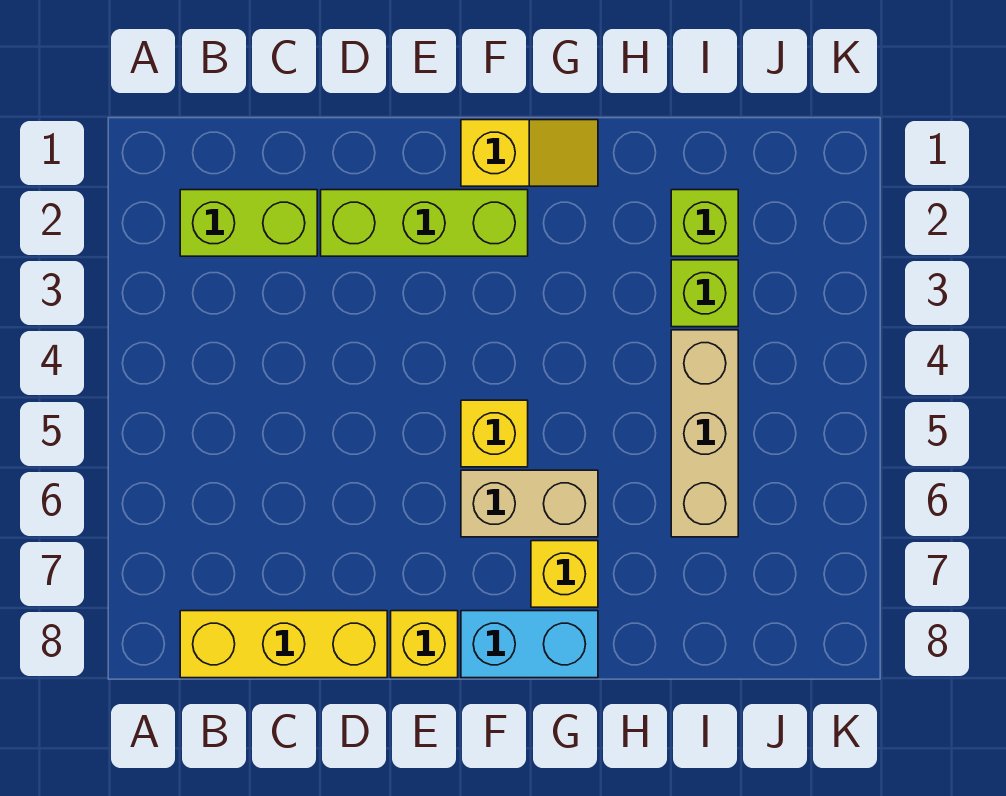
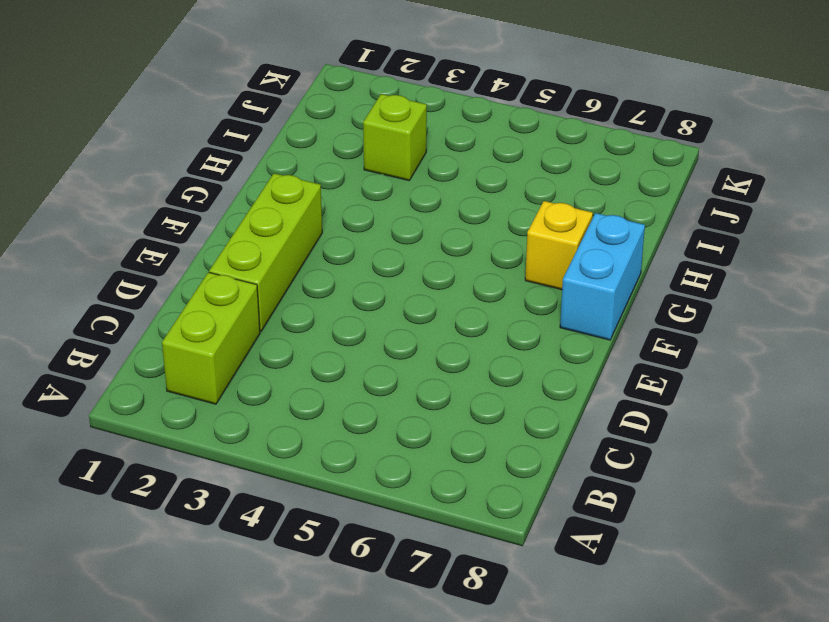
none -> yellow 1x3 brick [180,611,387,678]
none -> yellow 1x1 brick [391,611,458,678]
none -> yellow 1x2 slope [461,120,598,186]

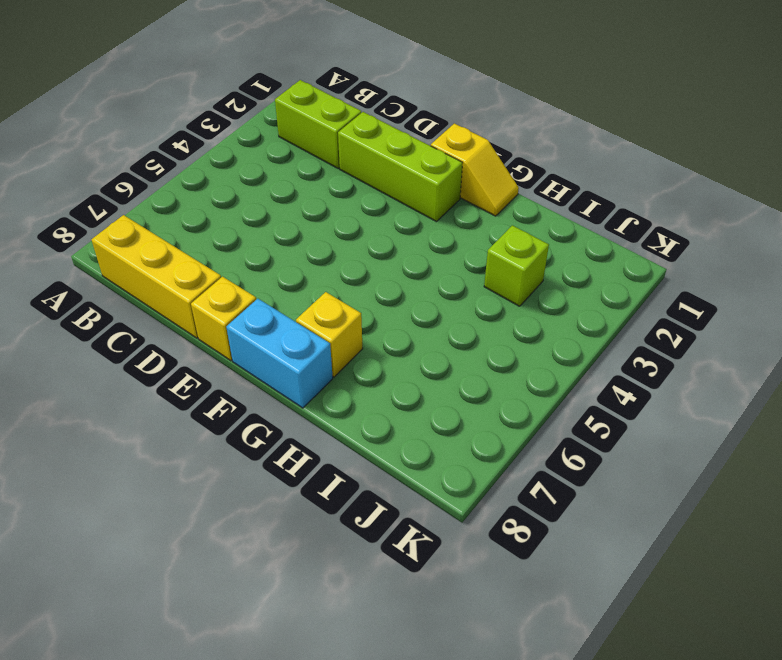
none -> yellow 1x1 brick [461,400,528,467]
none -> tan 1x2 brick [461,470,598,537]
none -> lime 1x1 brick [671,190,738,256]

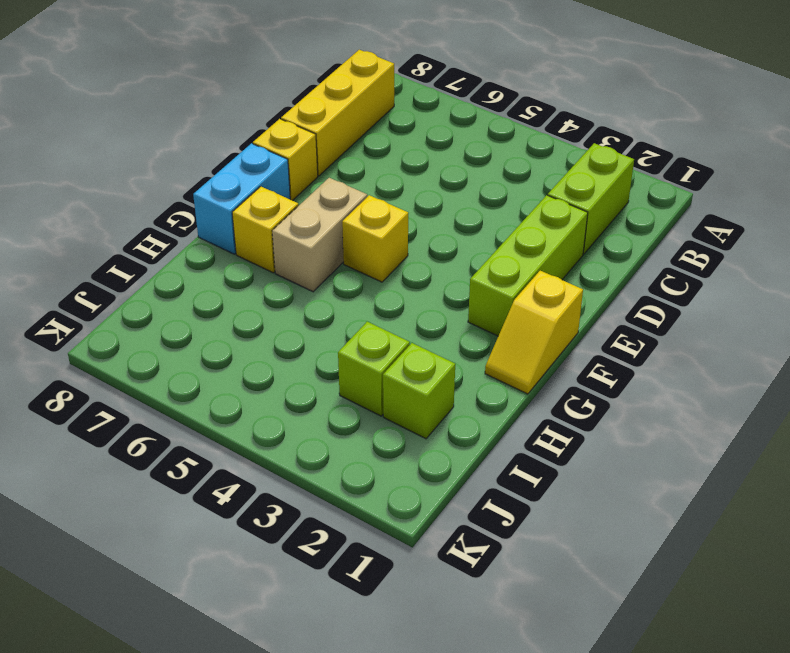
none -> tan 1x3 brick [671,330,738,537]

